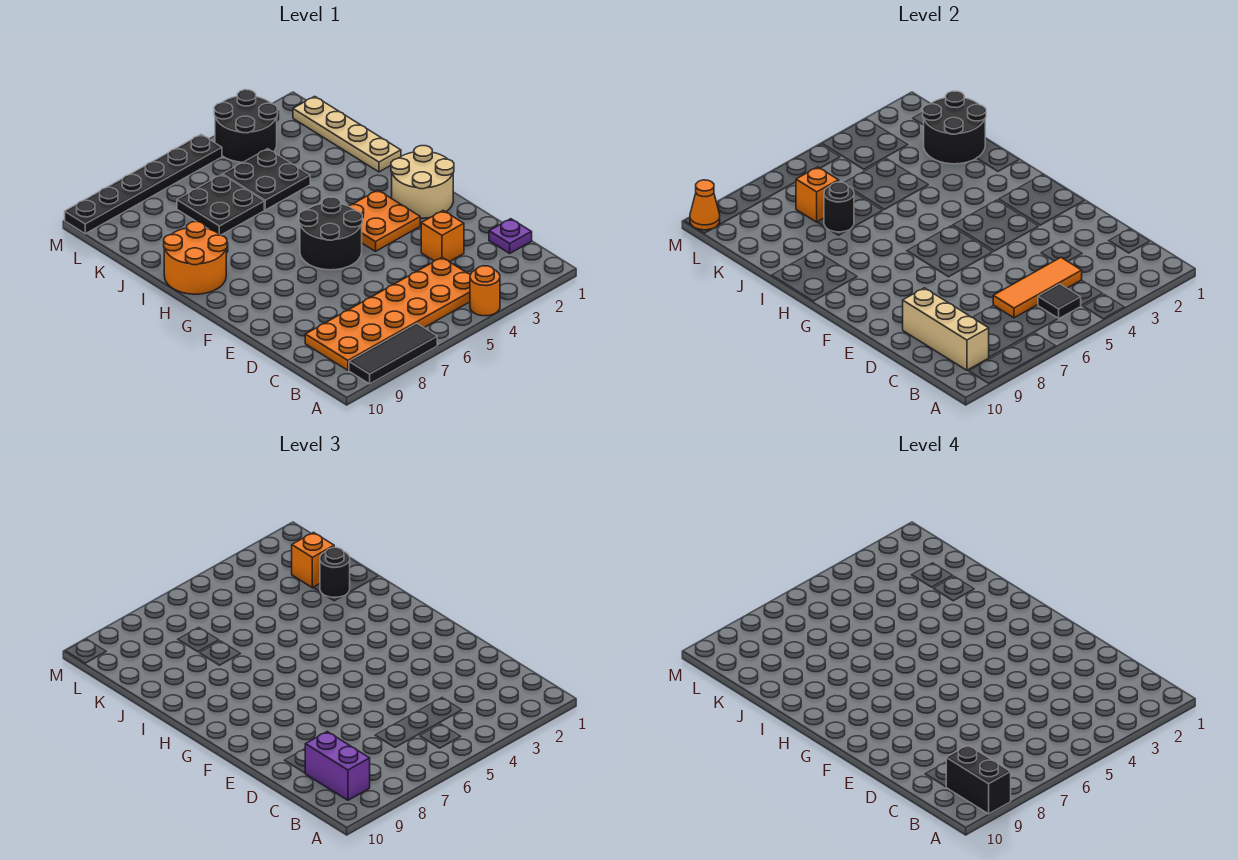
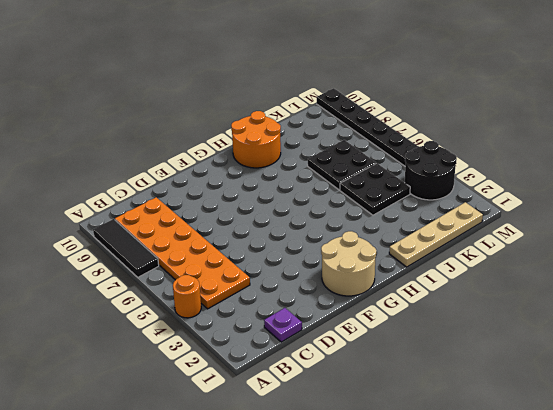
none -> orange 1x1 brick [421,211,464,262]
none -> orange 2x2 plate [349,190,420,251]
none -> black 2x2 round brick [299,197,362,270]

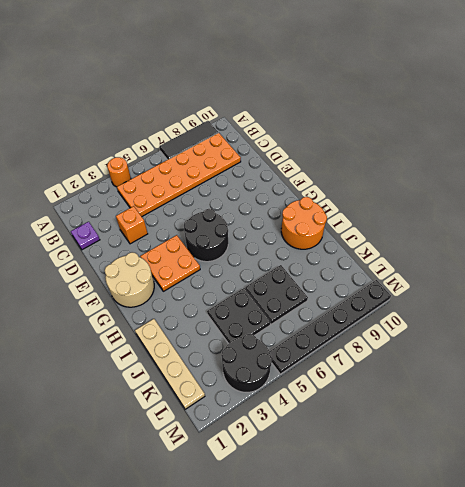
none -> black 1x1 tile [1038,284,1081,319]
none -> tan 1x3 brick [903,288,989,370]
none -> orange 1x3 tile [993,258,1082,318]

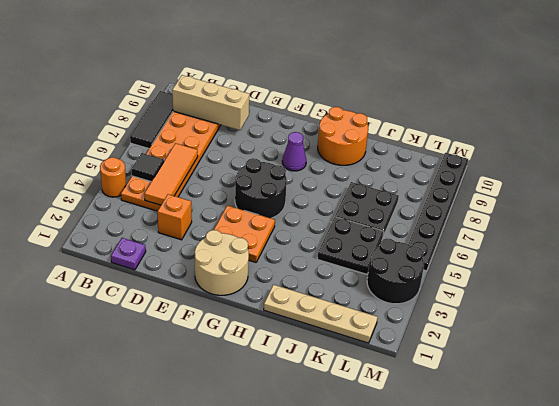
purple 1x1 cone [282,132,306,171] -> none
none -> black 2x2 round brick [923,91,986,164]
none -> black 1x1 round brick [824,182,854,232]
none -> orange 1x1 brick [796,167,839,222]

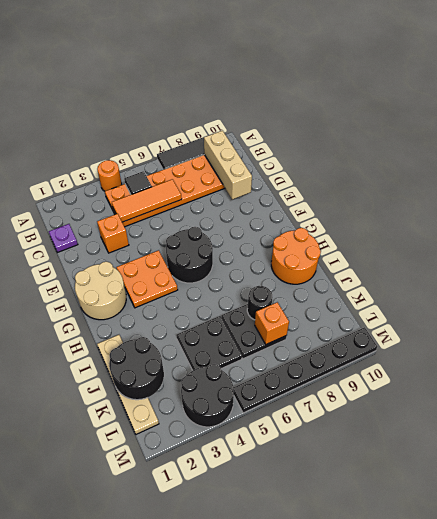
none -> orange 1x1 cone [690,180,720,230]
none -> purple 1x2 brick [305,732,370,800]
none -> black 1x1 round brick [320,548,350,597]

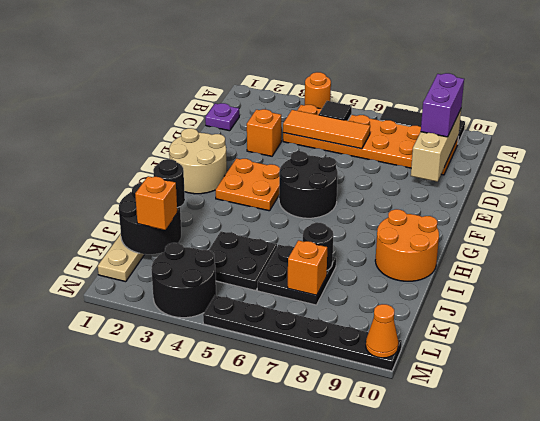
none -> black 1x2 brick [946,745,1011,814]

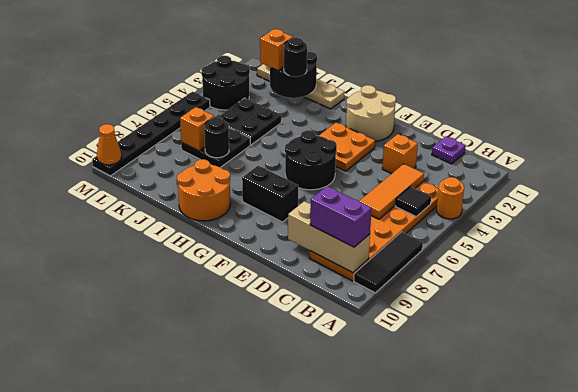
black 1x2 brick [242,166,298,222] -> black 1x2 brick moved to [946,745,1011,814]

